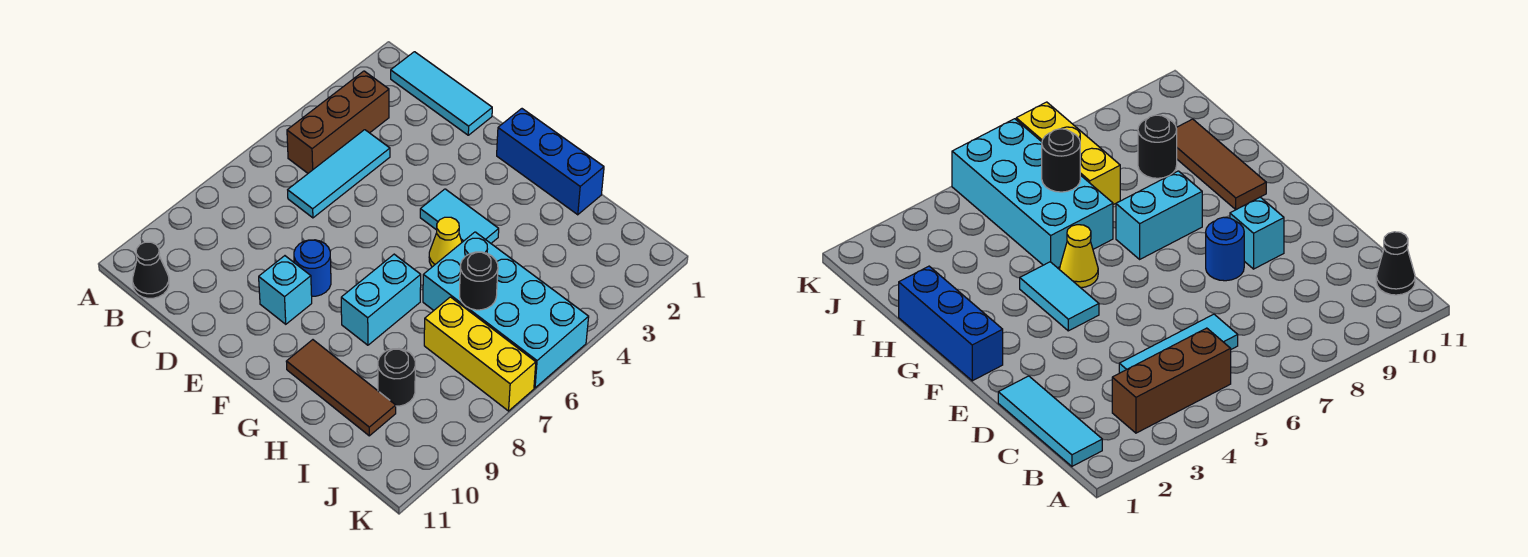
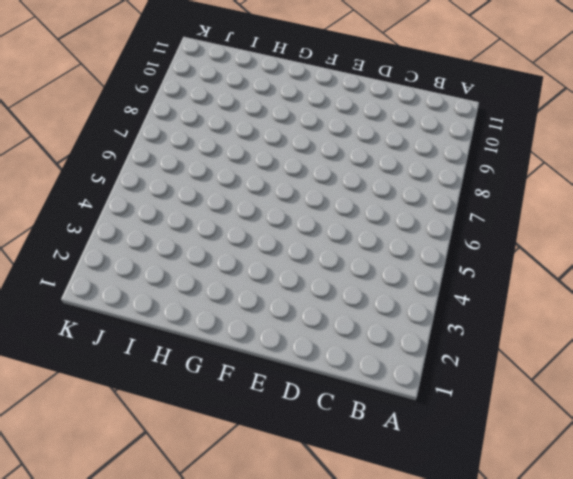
none -> cyan 1x3 tile [391,52,492,135]
none -> brown 1x3 brick [287,71,389,173]
none -> black 1x1 cone [133,242,169,298]

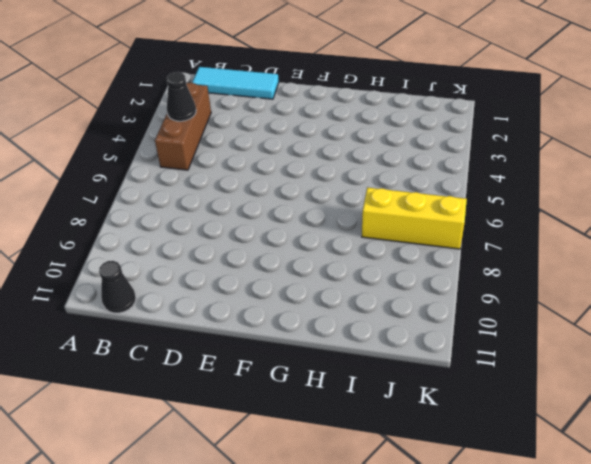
black 1x1 cone [167,72,196,121] -> none
none -> cyan 1x3 tile [288,130,390,218]
none -> blue 1x1 round brick [294,240,331,296]
none -> cyan 1x1 brick [259,256,312,324]

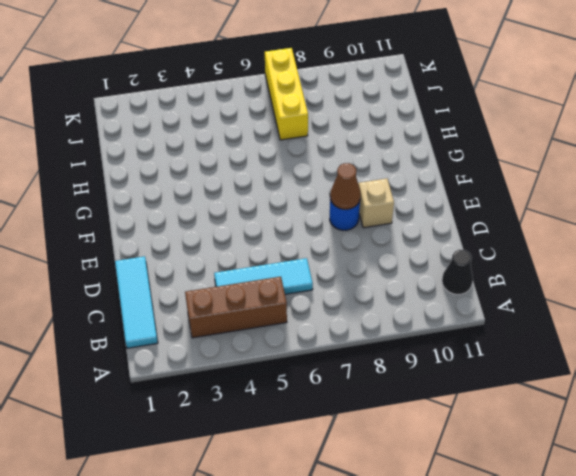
brown 1x1 cone [330,163,361,209] -> none
tan 1x1 brick [358,179,394,228] -> cyan 1x1 brick [259,256,312,324]
none -> blue 1x3 brick [497,109,604,215]
none -> cyan 1x2 tile [420,189,499,243]
none -> yellow 1x1 cone [429,217,462,267]

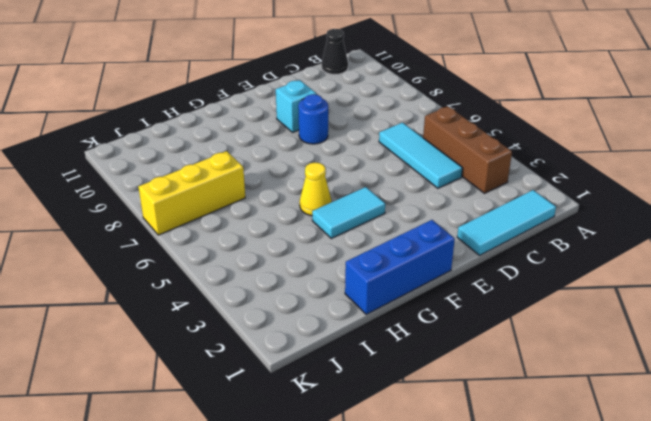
none -> cyan 1x2 brick [341,254,421,345]
none -> brown 1x3 tile [286,340,396,436]
none -> cyan 2x4 brick [423,232,589,388]

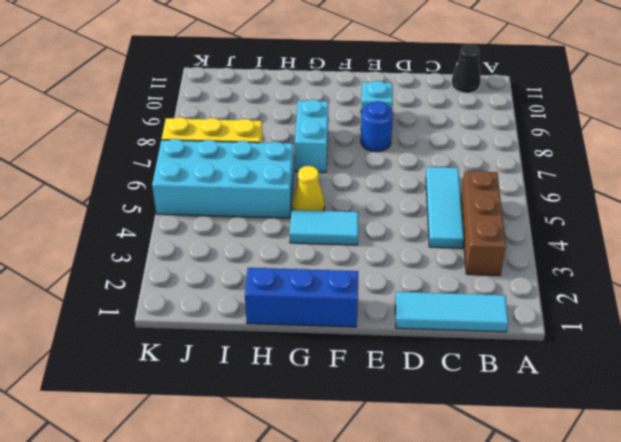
none -> brown 1x3 tile [286,340,396,436]
none -> black 1x1 round brick [378,348,415,406]
none -> black 1x1 round brick [460,252,498,310]

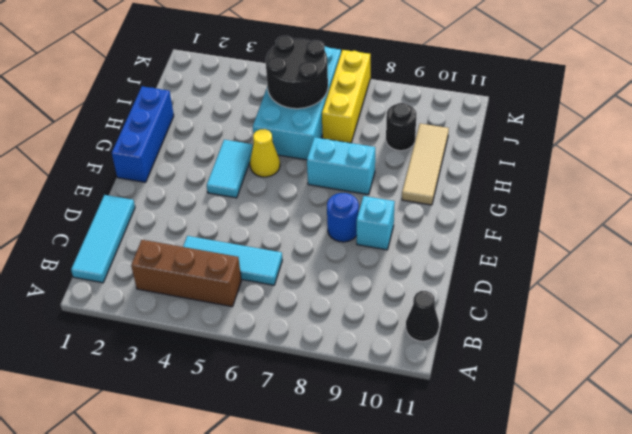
tan 1x3 tile [402,124,449,205] -> brown 1x3 tile [286,340,396,436]
black 2x2 round brick [266,36,328,109] -> black 1x1 round brick [460,252,498,310]

